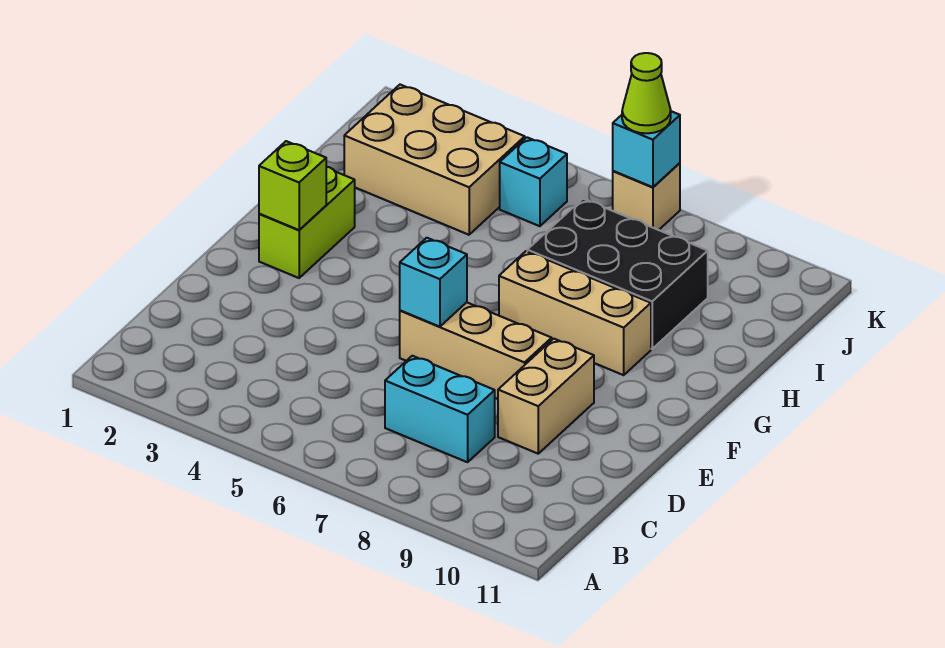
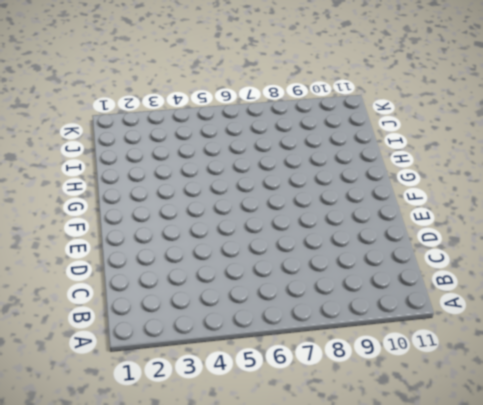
none -> cyan 1x2 brick [385,356,495,462]
none -> tan 1x2 brick [498,339,594,454]
none -> tan 1x3 brick [400,302,552,399]

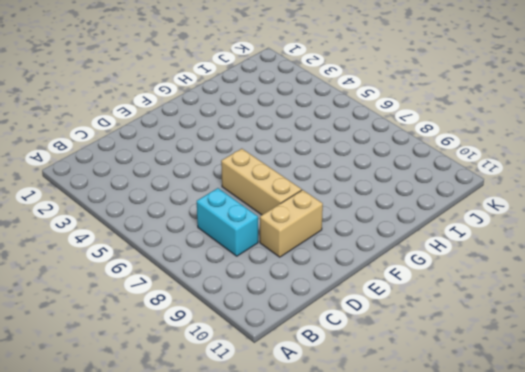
none -> lime 1x2 brick [259,167,355,278]
none -> tan 1x3 brick [499,251,651,375]
none -> black 2x3 brick [527,199,708,349]

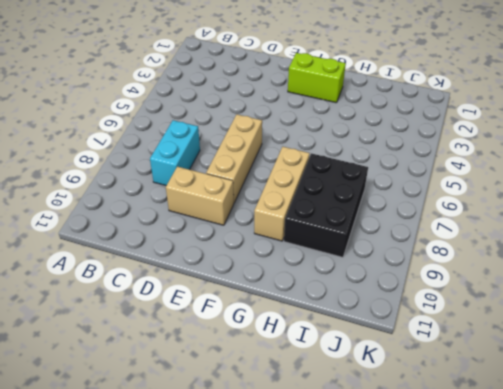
none -> tan 2x3 brick [344,85,525,235]
none -> cyan 1x1 brick [500,137,567,226]
none -> tan 1x1 brick [613,163,680,230]

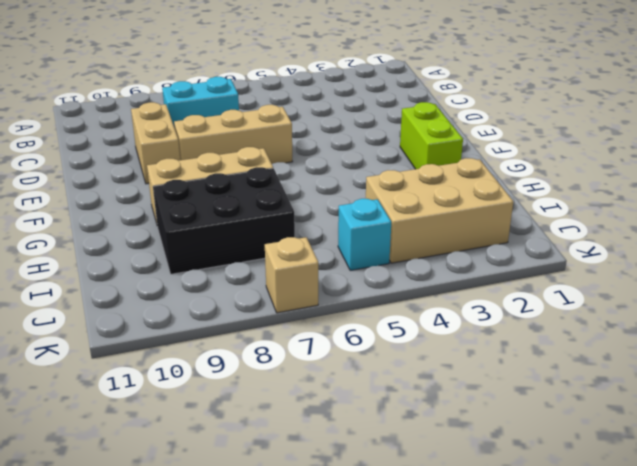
none -> cyan 1x1 brick [400,238,467,327]
none -> lime 1x1 brick [259,141,326,230]
none -> cyan 1x1 brick [613,111,680,187]

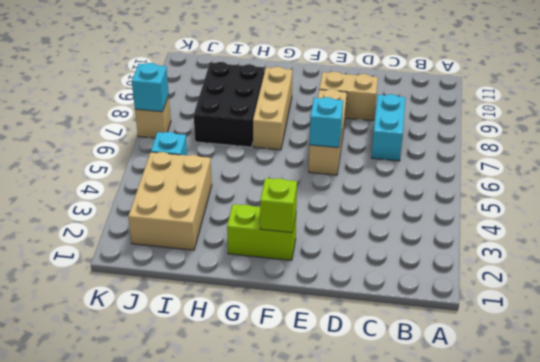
none -> lime 1x1 cone [622,53,671,133]

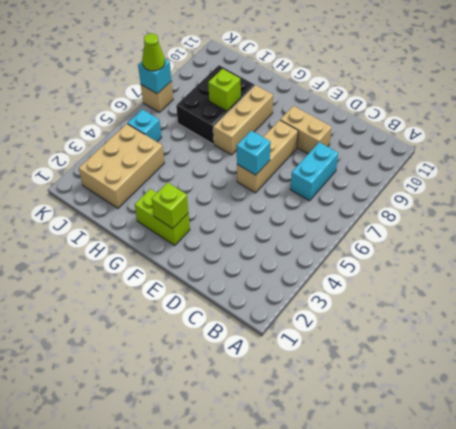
lime 1x1 brick [208,69,241,111] -> none

